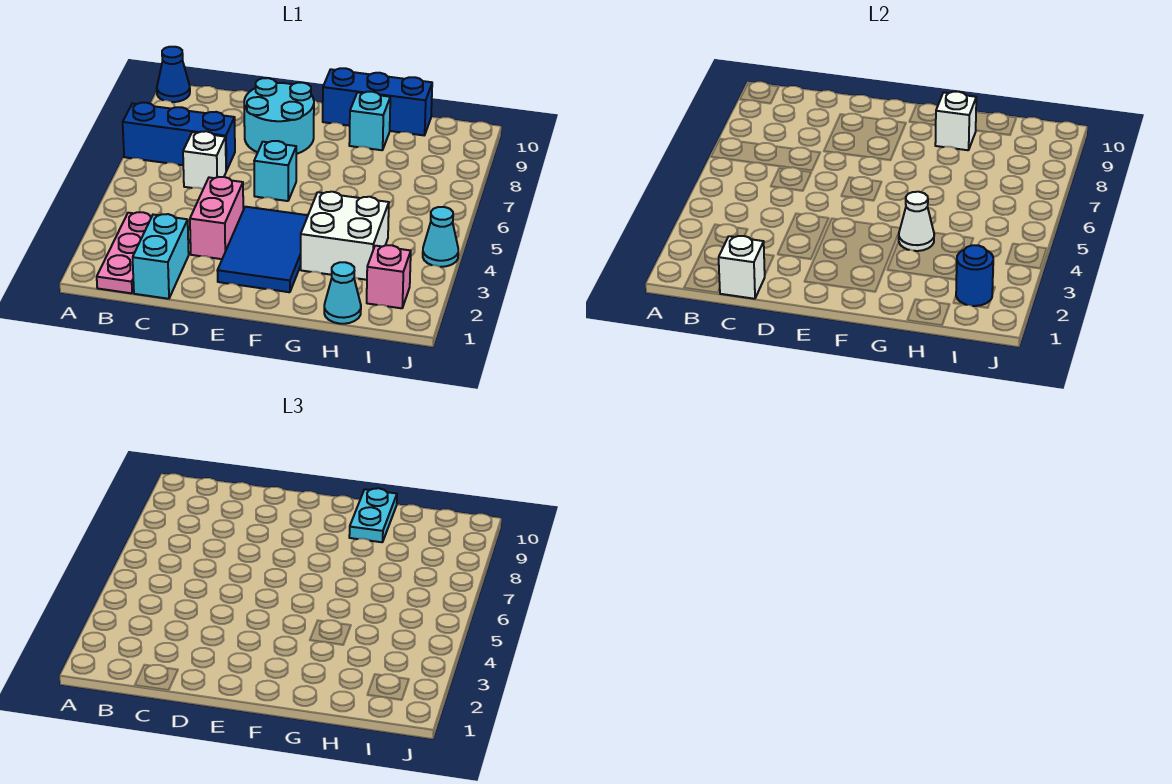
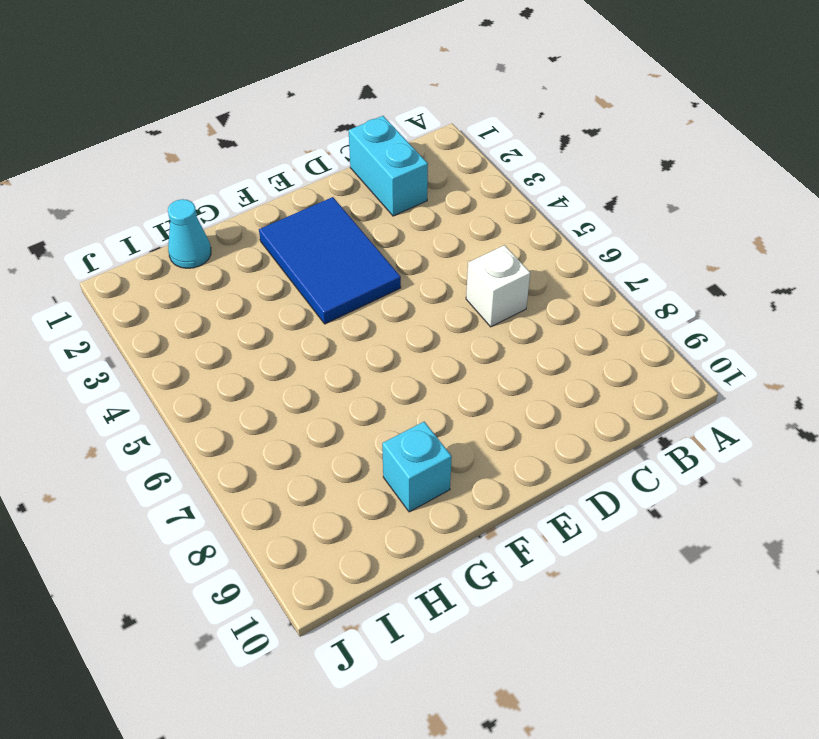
none -> blue 1x3 brick [123,103,235,171]
none -> blue 1x1 cone [157,47,190,102]
none -> pink 1x3 plate [97,212,152,293]

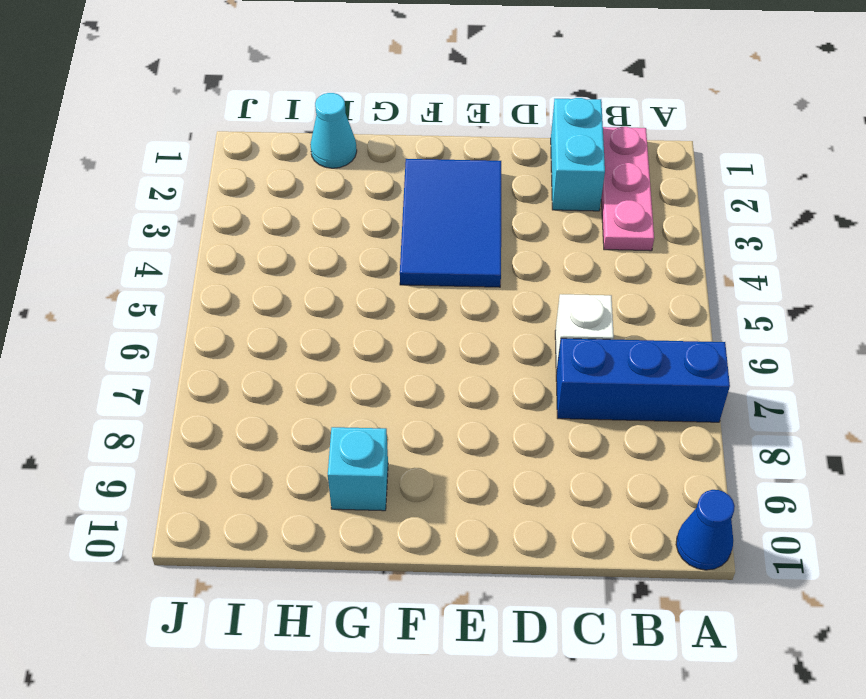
none -> pink 1x2 brick [190,177,243,259]
none -> cyan 2x2 round brick [244,78,314,154]
none -> cyan 1x1 brick [254,141,296,201]

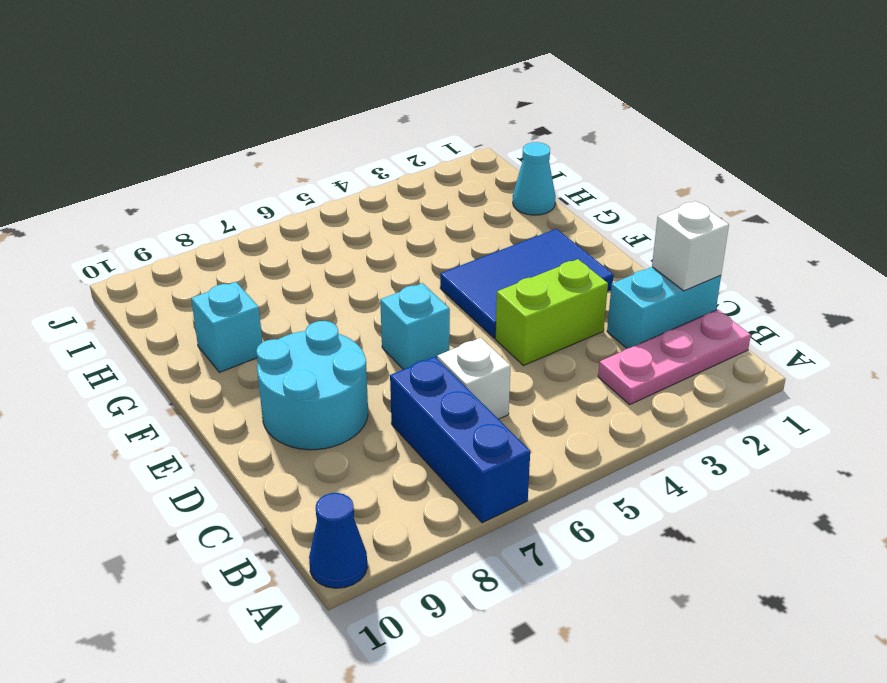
lime 1x2 brick [495,259,608,366] -> pink 1x2 brick [190,177,243,259]
none -> blue 1x3 brick [323,68,432,135]
none -> white 2x2 brick [301,192,389,280]
none -> pink 1x1 brick [367,245,411,308]

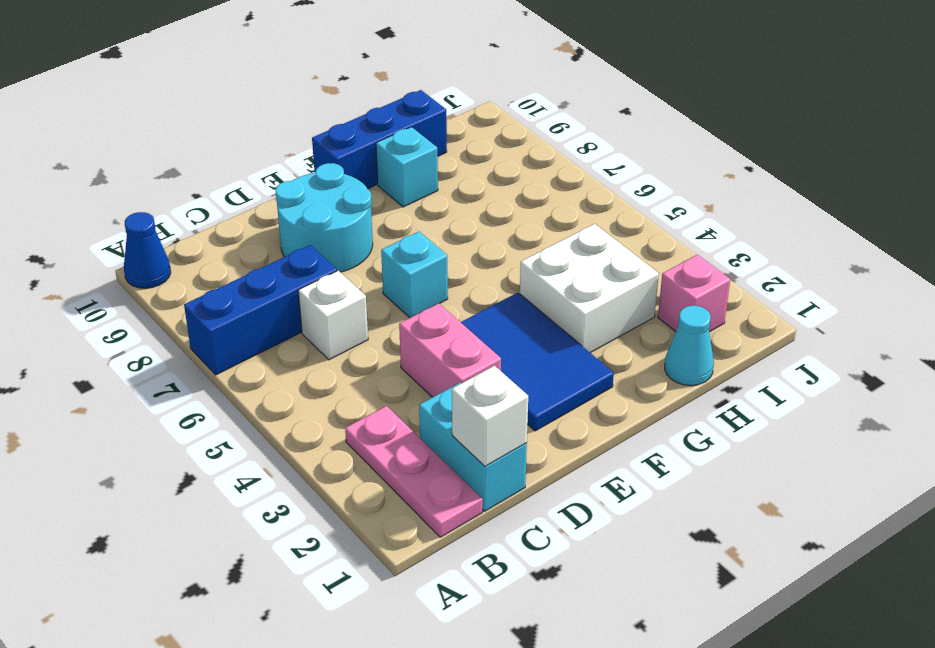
none -> cyan 1x1 cone [423,207,458,267]
none -> white 1x1 cone [899,192,934,251]
none -> white 1x1 brick [935,92,976,150]

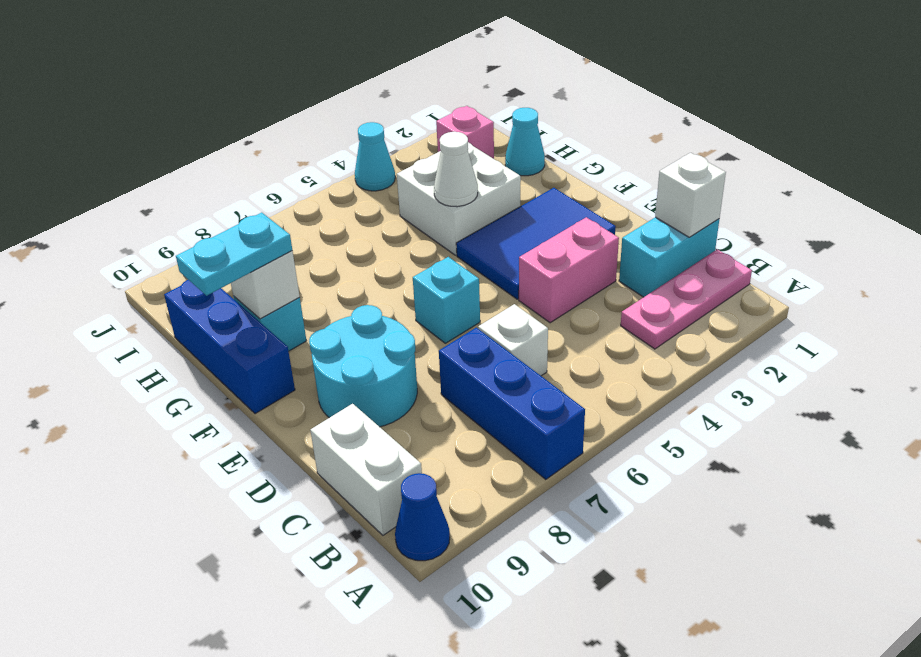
white 1x2 brick [310,404,422,535] -> none
none -> blue 1x1 round brick [956,245,993,306]

